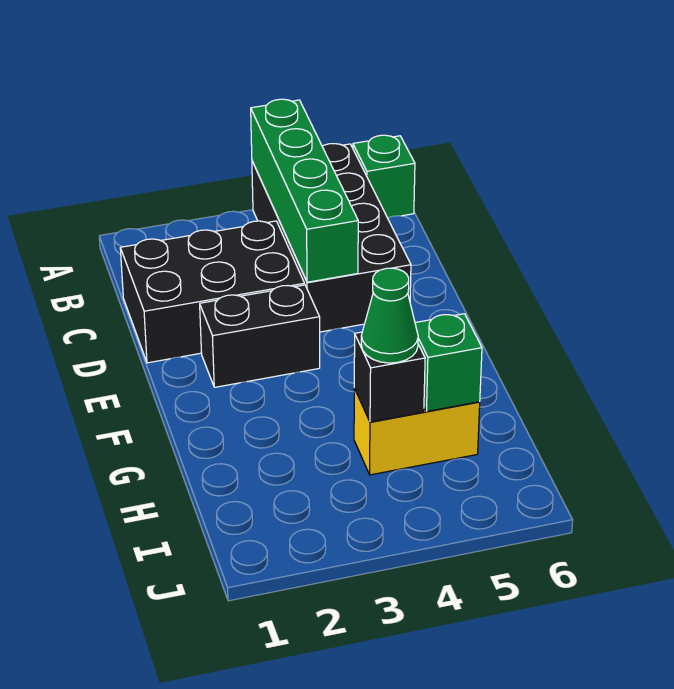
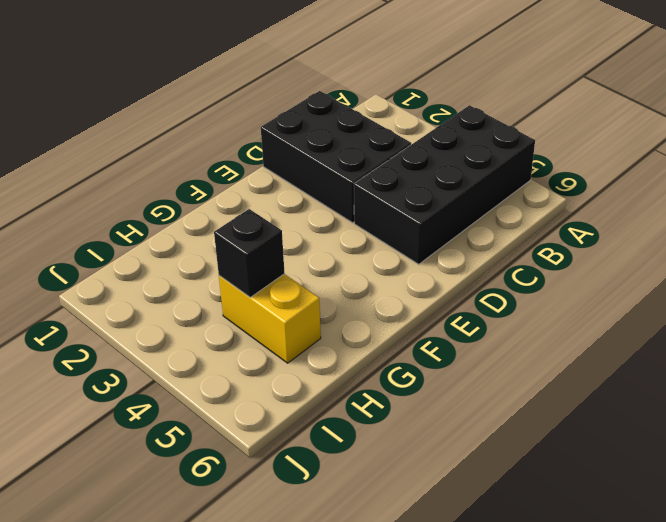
none -> green 1x1 brick [353,135,415,218]
none -> black 1x2 brick [200,285,320,387]

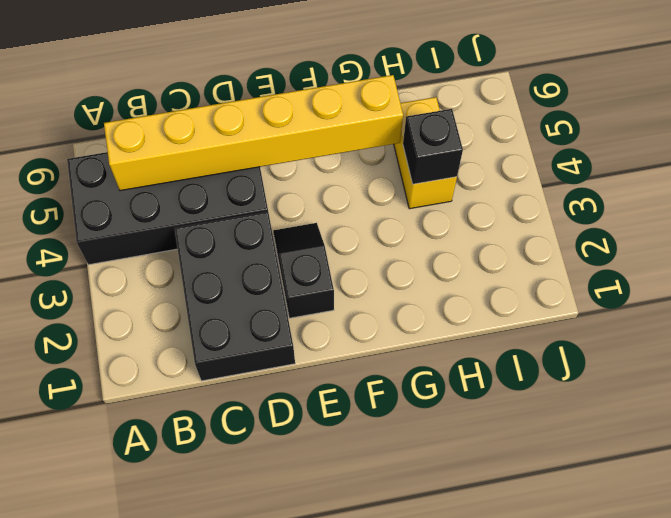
yellow 1x6 brick [104,75,403,191] -> none
black 1x2 slope [273,223,334,318] -> black 1x2 brick [200,285,320,387]
none -> green 1x1 brick [353,135,415,218]
none -> green 1x4 brick [251,99,358,282]

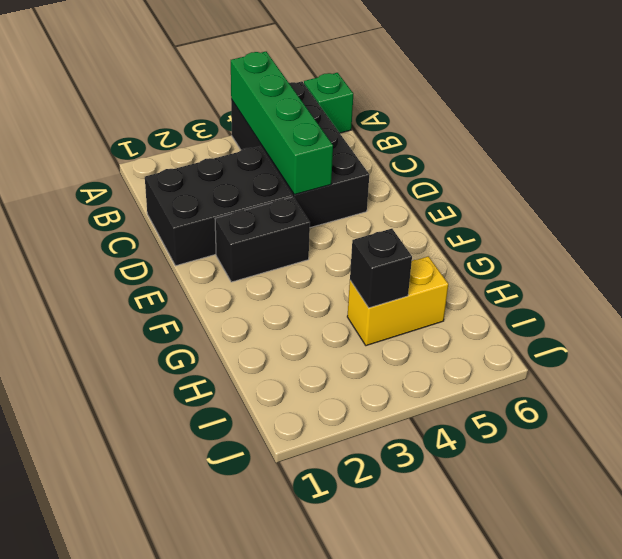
none -> green 1x1 brick [415,314,482,411]
none -> green 1x1 cone [361,268,418,363]

